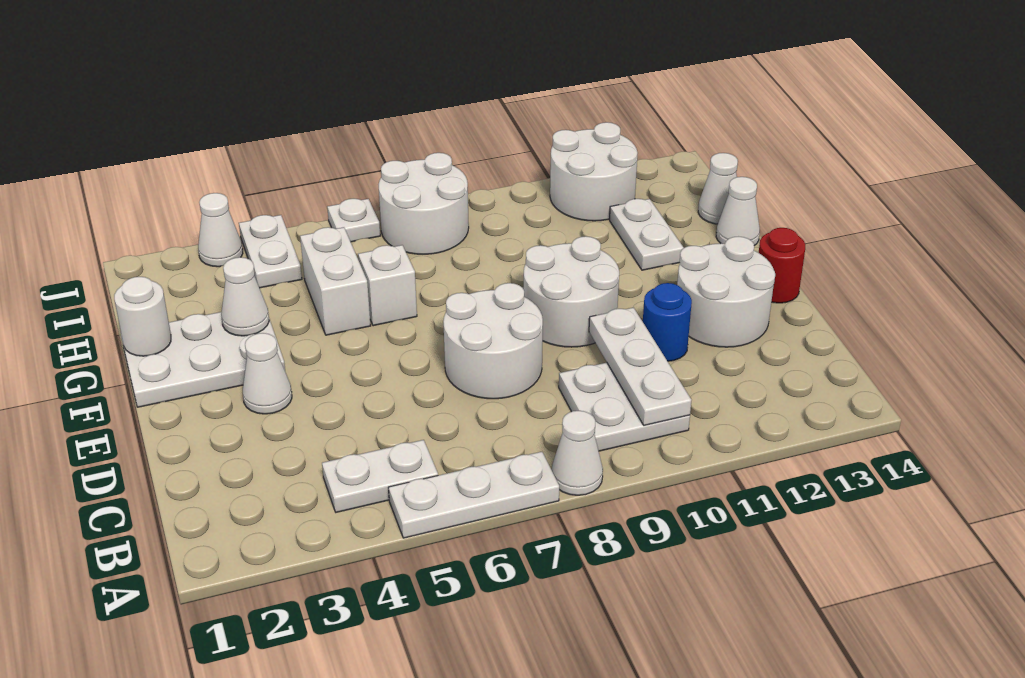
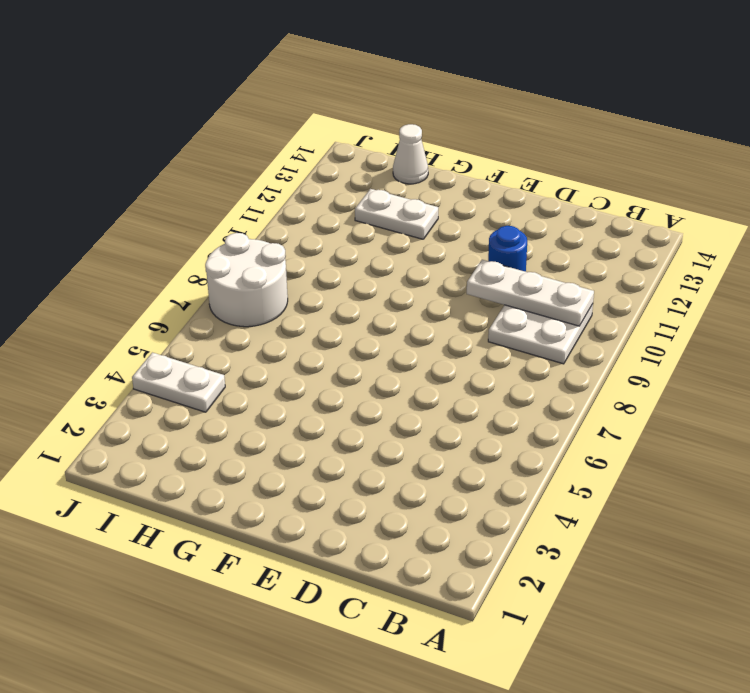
none -> white 1x3 plate [388,452,559,538]
none -> white 1x1 cone [552,411,603,495]
none -> white 1x2 plate [322,440,438,512]

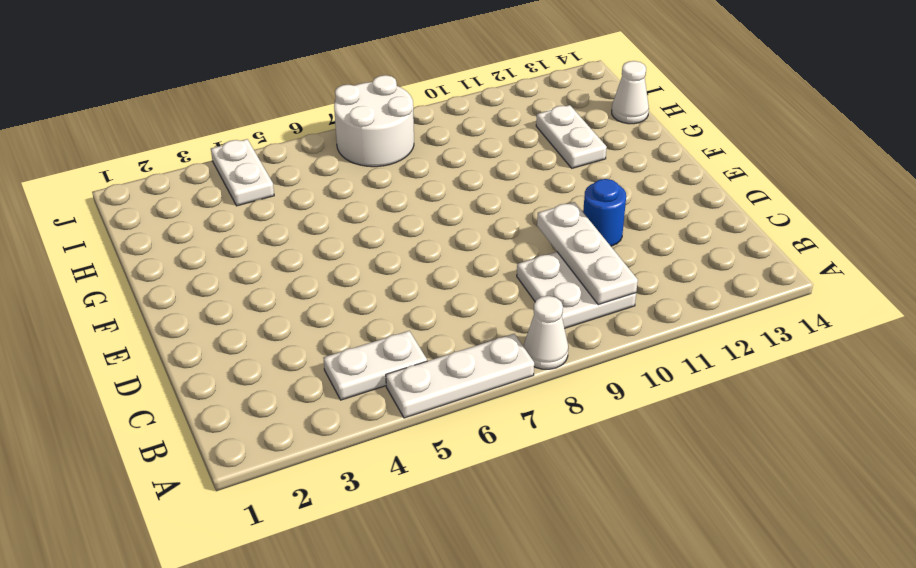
none -> white 2x2 round brick [443,283,543,399]
none -> white 2x2 round brick [677,237,775,347]
none -> white 1x1 cone [243,333,292,414]

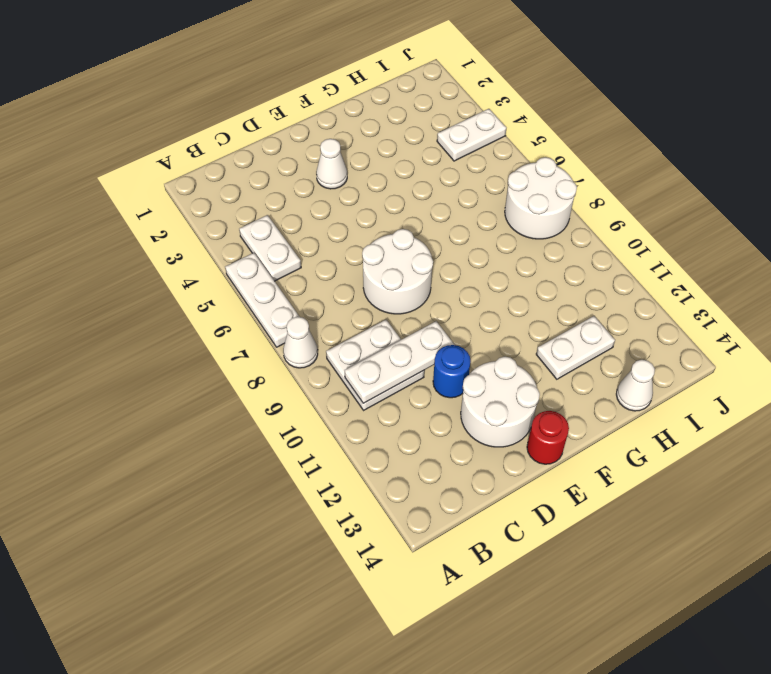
none -> white 2x2 round brick [523,236,619,347]
none -> white 2x3 plate [122,312,285,407]
none -> white 1x2 brick [300,227,371,335]

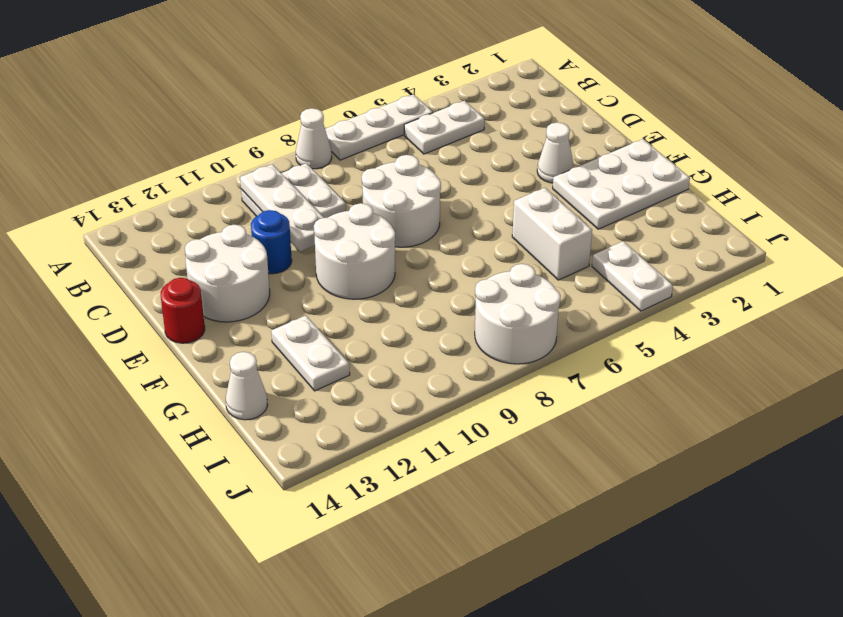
none -> white 1x1 brick [358,245,417,326]
none -> white 1x1 cone [716,177,760,246]
none -> white 2x2 round brick [550,122,638,221]

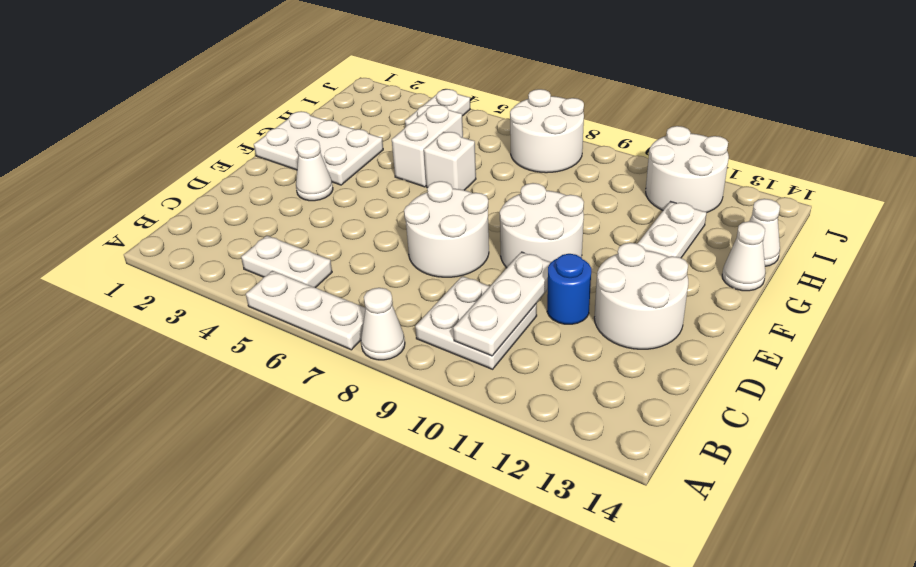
none -> red 1x1 round brick [759,228,805,303]
none -> white 1x1 cone [198,193,243,267]
none -> white 1x1 plate [327,199,380,242]

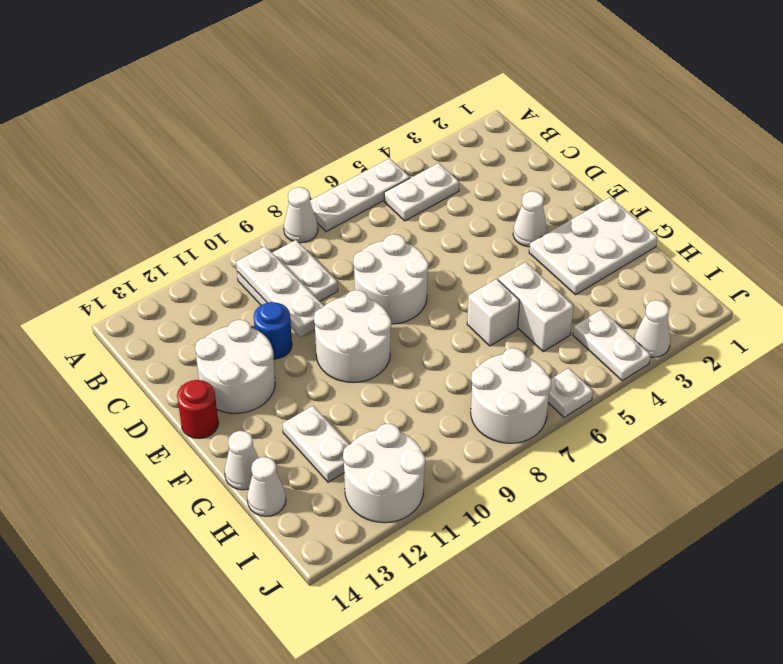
none -> white 1x1 round brick [114,277,171,356]
none -> white 1x1 cone [221,257,269,336]

